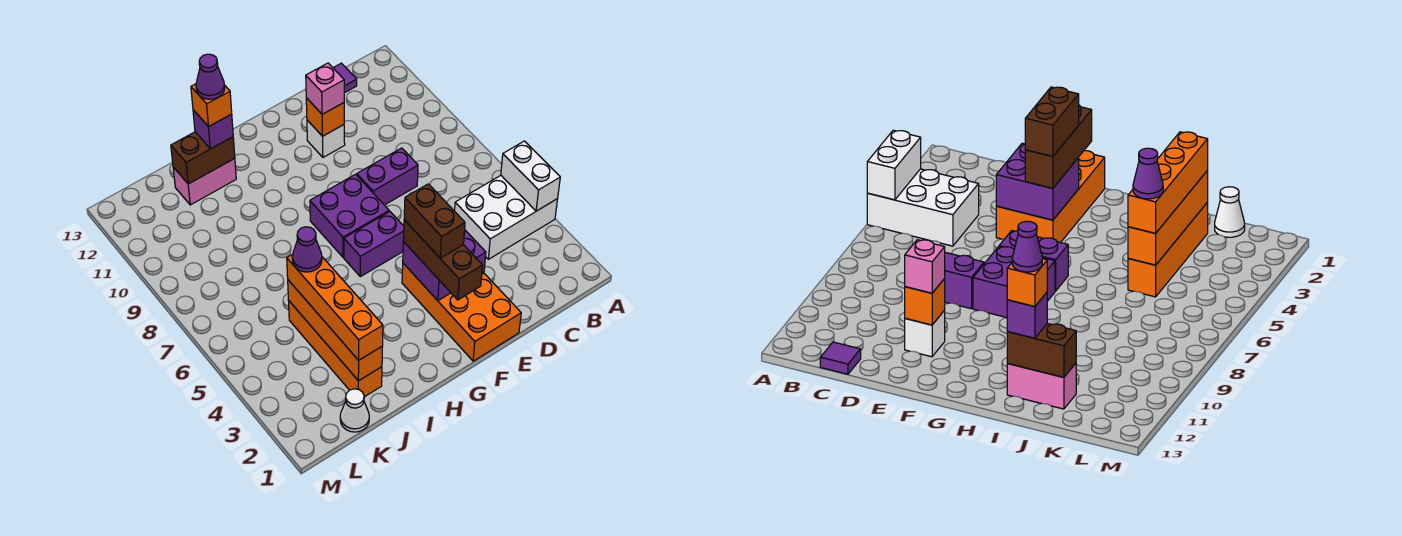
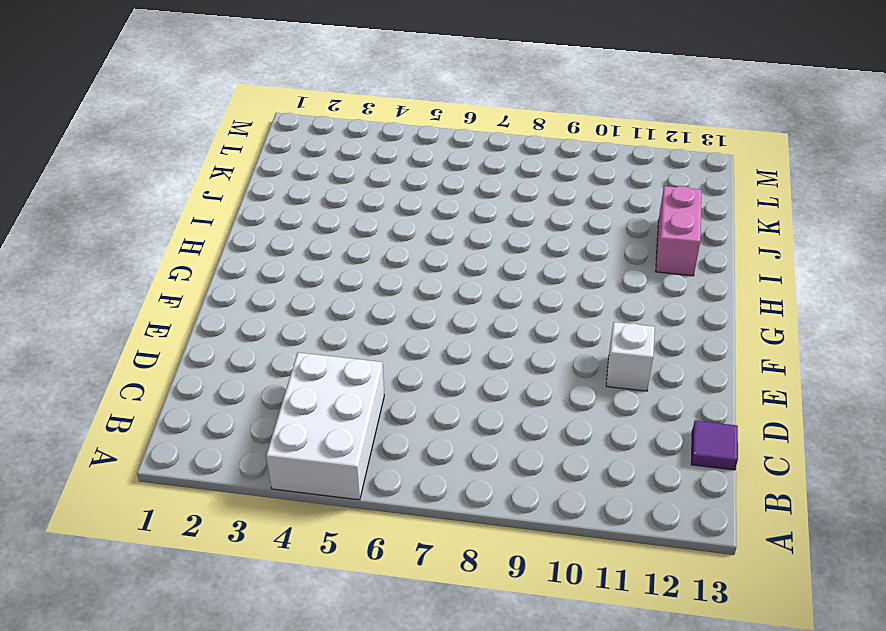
none -> purple 1x2 brick [357,148,418,205]
none -> orange 2x4 brick [402,263,521,361]
none -> purple 1x2 brick [344,212,404,277]

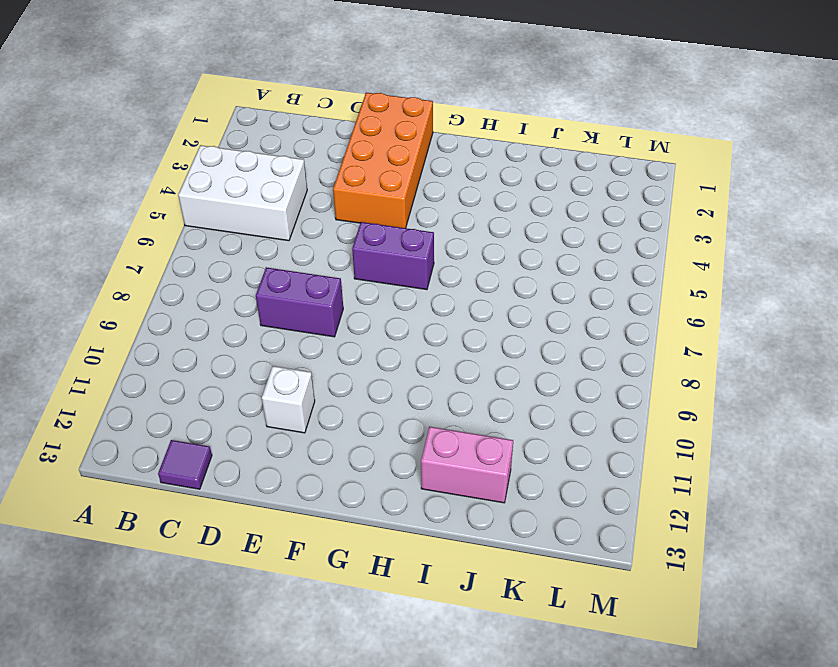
none -> purple 2x2 brick [310,174,389,258]
none -> orange 1x4 brick [289,301,382,397]
none -> white 1x1 cone [340,389,369,432]

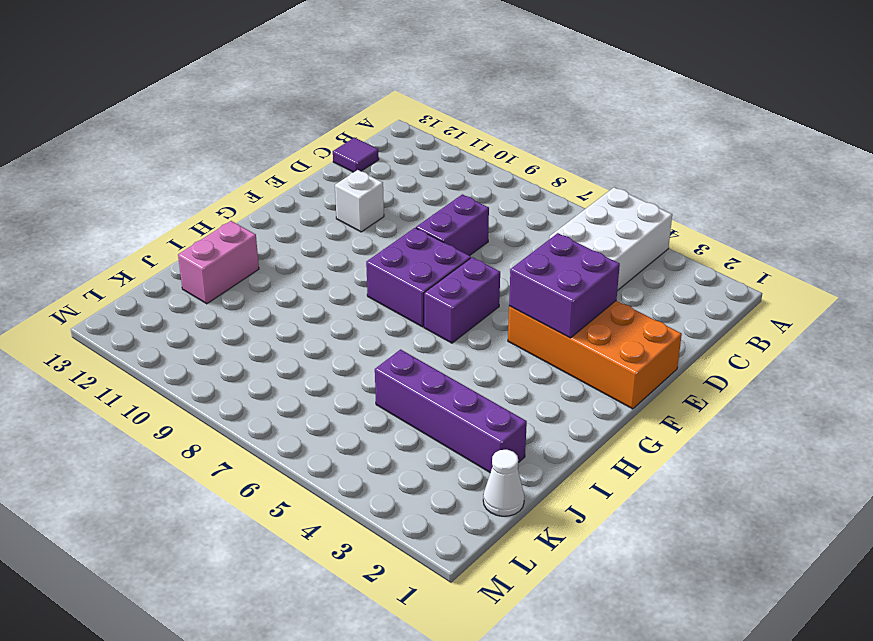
purple 1x4 brick [375,349,527,473] -> orange 1x4 brick [289,301,382,397]
none -> white 1x2 brick [501,141,560,211]
none -> orange 1x1 brick [306,98,344,136]
none -> brown 1x2 brick [171,132,235,184]

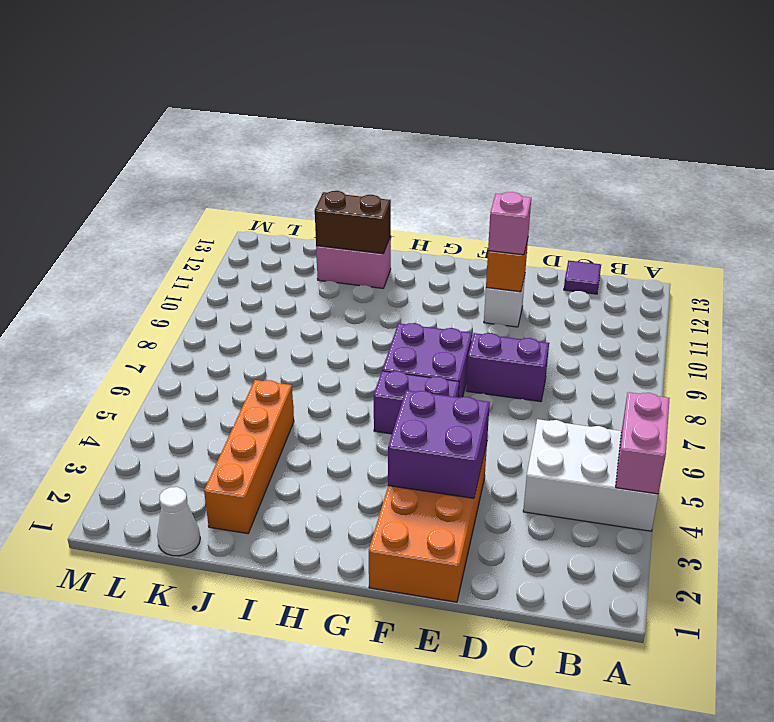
pink 1x2 brick [616,392,670,494] -> white 1x2 brick [501,141,560,211]
none -> orange 1x4 brick [288,280,383,381]
none -> brown 1x3 brick [403,220,482,300]
none -> purple 1x1 brick [193,110,233,149]

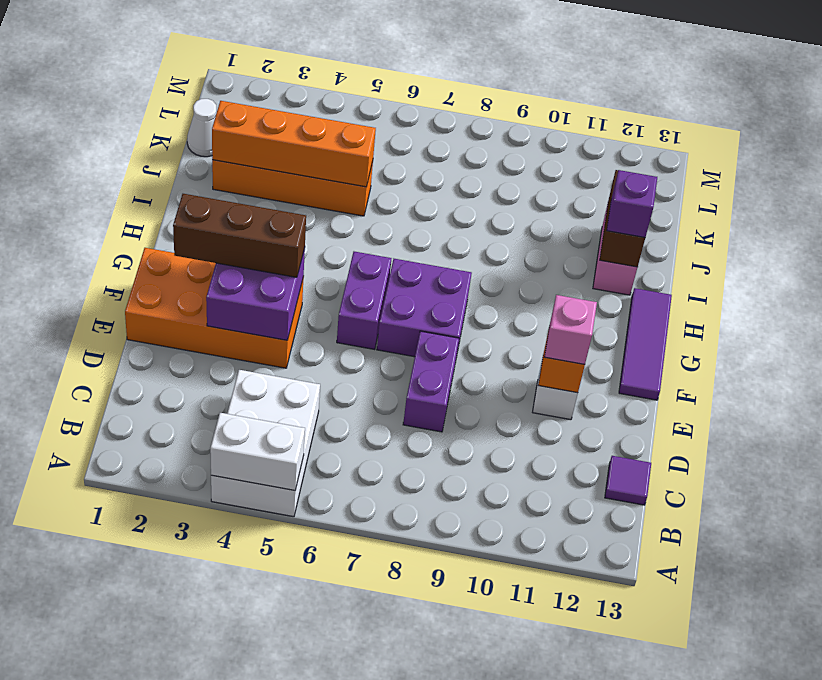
purple 1x3 tile [619,288,672,400] -> none
none -> orange 1x4 brick [287,255,383,360]
none -> brown 1x2 brick [404,184,465,258]
none -> orange 1x1 brick [191,84,232,127]

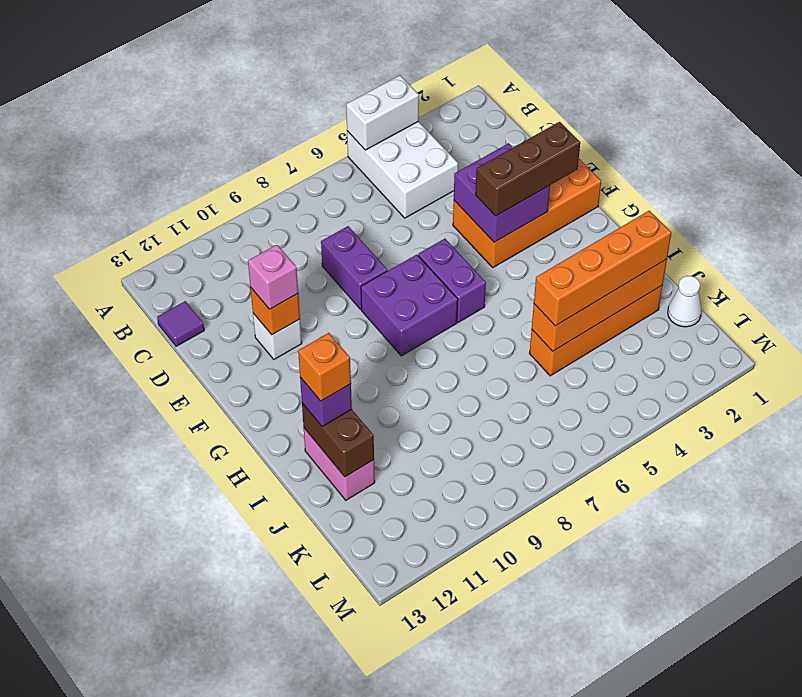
none -> brown 1x2 brick [404,184,465,258]
none -> purple 1x1 cone [292,227,322,272]
none -> purple 1x1 cone [196,54,225,99]

